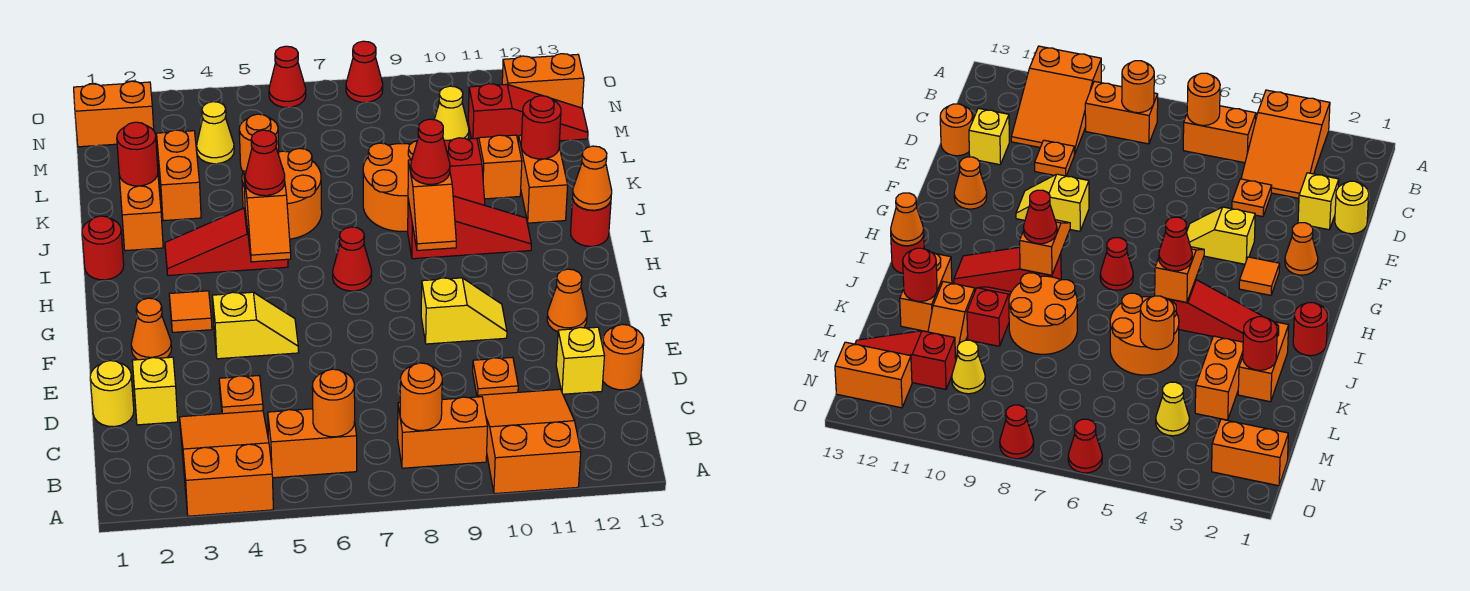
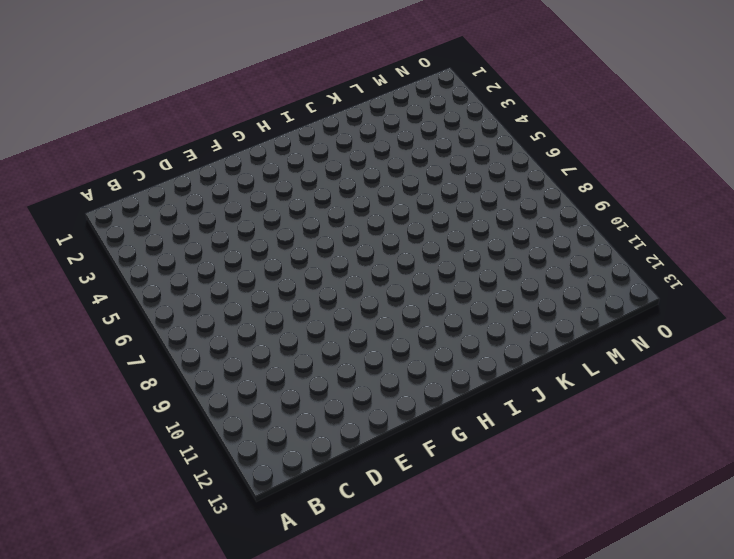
none -> orange 2x3 slope [180,411,273,516]
none -> orange 2x3 slope [478,389,581,494]
none -> orange 1x2 brick [268,409,357,478]
none -> orange 1x2 brick [398,397,488,468]

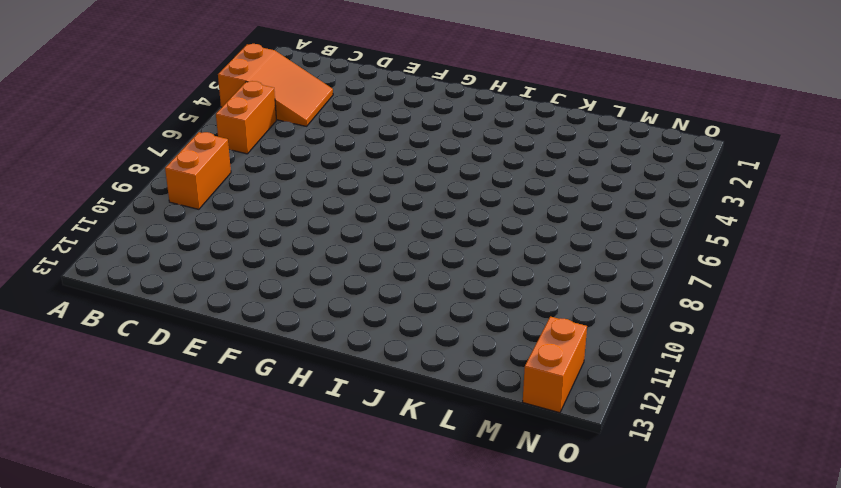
none -> orange 2x3 slope [478,389,581,494]
none -> yellow 1x1 round brick [90,361,134,427]
none -> yellow 1x1 brick [132,357,178,425]
none -> orange 1x1 plate [219,376,263,414]

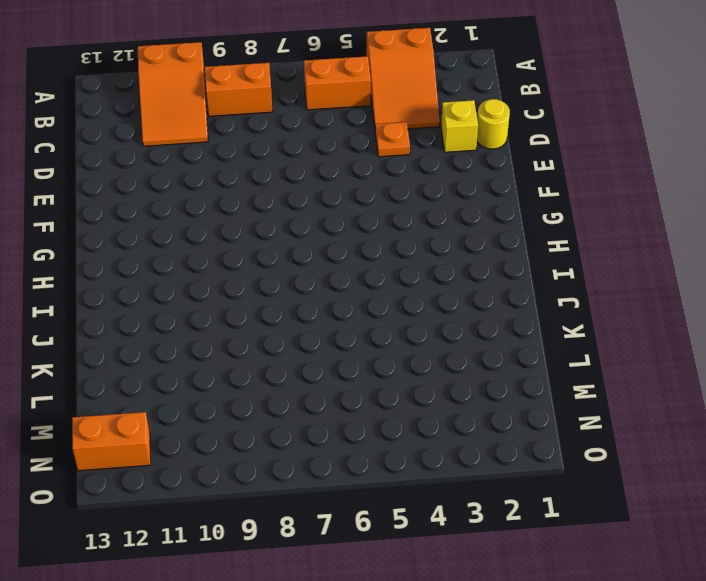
none -> orange 1x1 plate [473,357,518,397]
none -> yellow 1x1 brick [556,327,604,394]
none -> orange 1x1 round brick [603,324,644,390]
none -> orange 1x1 cone [131,298,172,360]

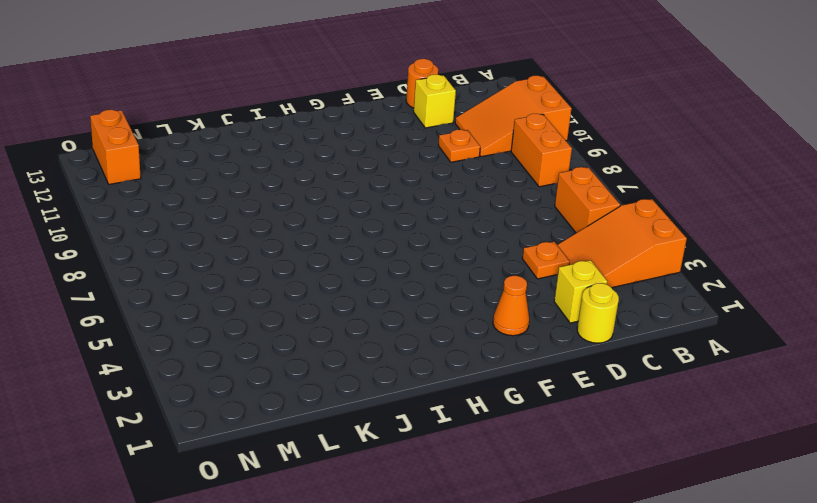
none -> yellow 1x2 slope [212,292,299,359]
none -> yellow 1x2 slope [421,278,507,344]
none -> orange 1x1 cone [547,269,587,332]
none -> orange 1x1 tile [169,291,212,332]

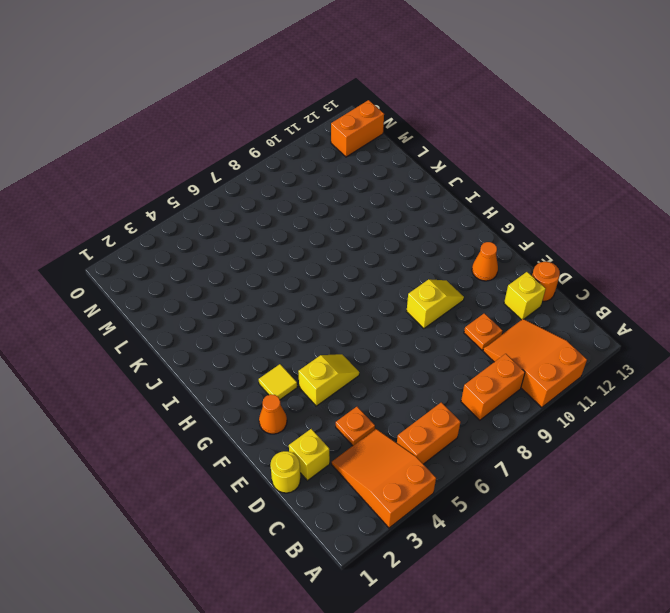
yellow 1x1 tile [259,364,297,400] -> orange 1x1 tile [169,291,212,332]
none -> red 1x1 cone [333,227,372,291]
none -> red 1x1 round brick [82,216,124,280]
none -> red 1x3 slope [165,208,288,276]
none -> red 1x3 slope [408,196,531,259]

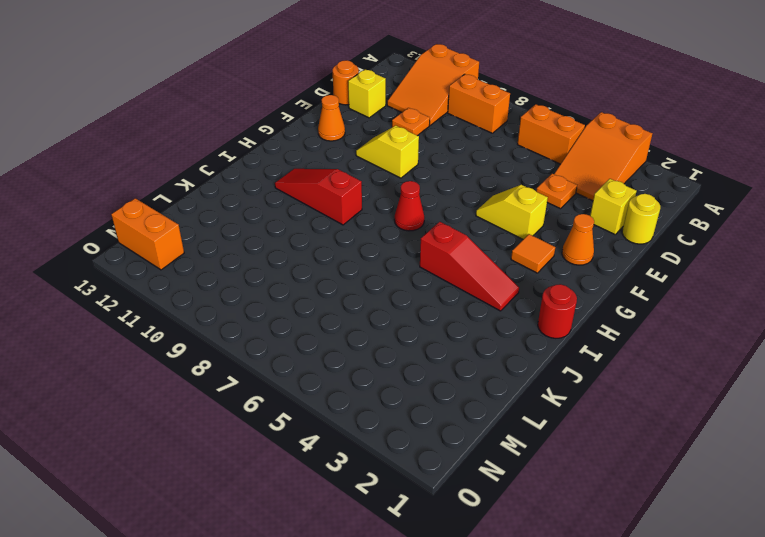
none -> red 1x1 round brick [571,199,611,246]
none -> orange 1x2 brick [119,174,163,251]
none -> orange 2x2 round brick [242,148,322,239]
none -> orange 2x2 round brick [363,141,417,231]

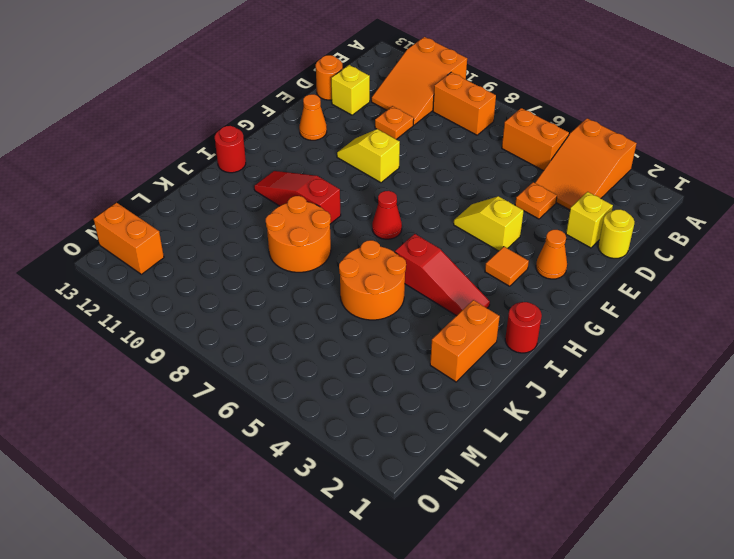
none -> red 1x2 slope [444,138,485,205]
none -> orange 1x2 brick [518,135,568,223]
none -> orange 1x2 brick [157,130,201,221]
none -> orange 1x2 slope [477,135,522,199]

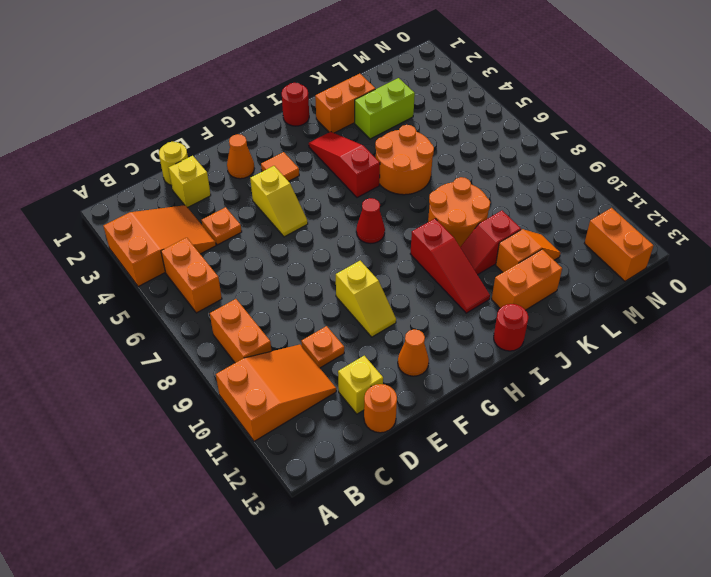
lime 1x2 brick [355,78,415,139] -> orange 1x2 brick [157,130,201,221]
none -> yellow 1x1 cone [197,102,234,164]
none -> yellow 1x1 cone [434,86,469,141]
none -> red 1x3 slope [468,84,588,141]
none -> orange 1x2 brick [74,81,154,147]

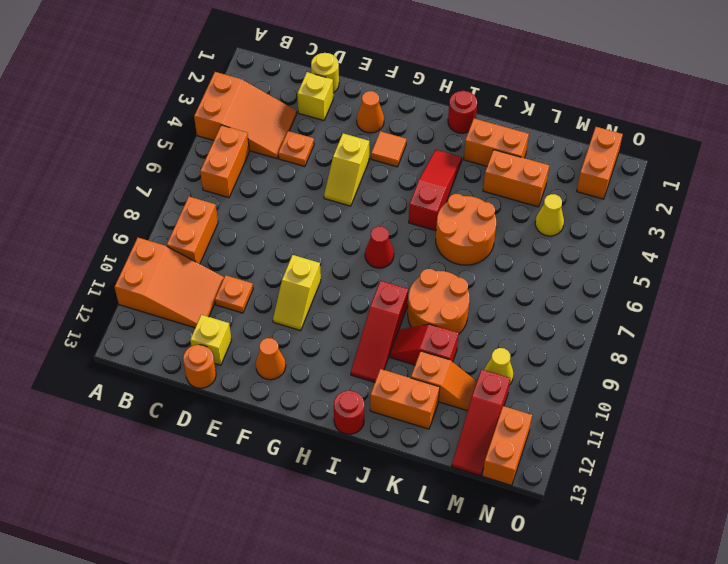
none -> red 1x1 cone [269,46,306,107]
none -> red 1x1 cone [346,41,383,102]
none -> orange 1x1 round brick [312,369,355,437]
none -> orange 1x1 round brick [400,363,442,431]

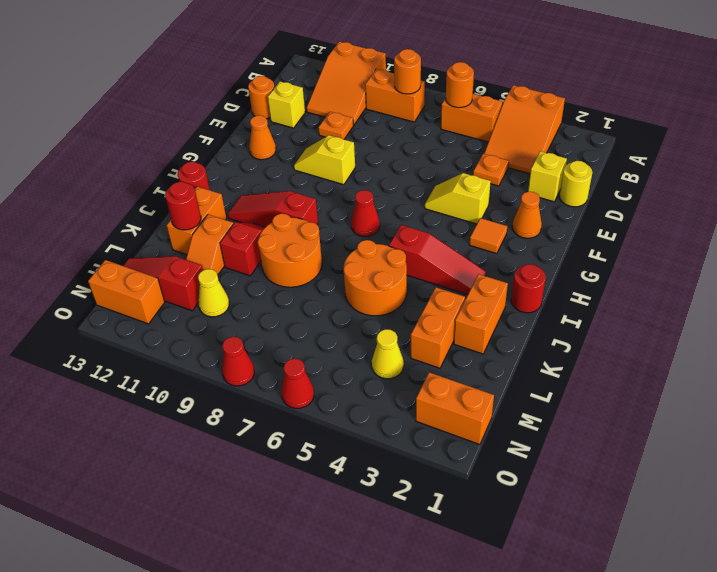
none -> orange 1x2 slope [244,171,291,262]
none -> orange 1x2 slope [408,160,456,250]
none -> orange 1x1 cone [573,146,612,210]
none -> red 1x1 round brick [117,122,158,186]

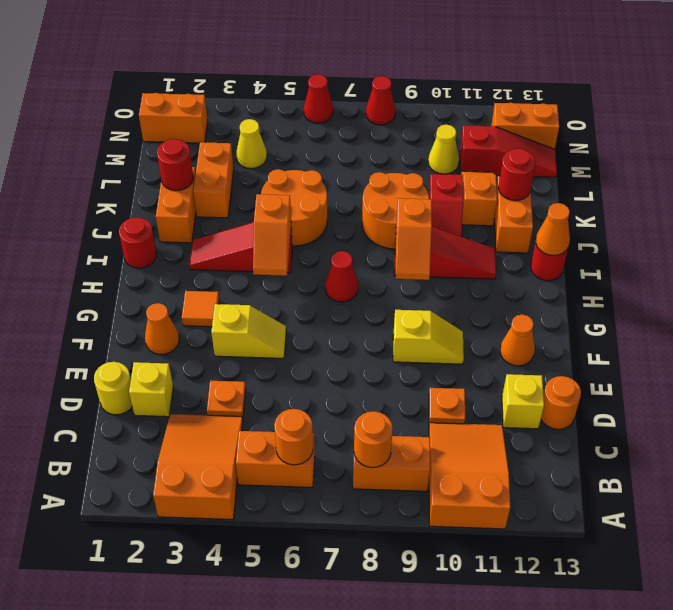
none -> orange 1x1 round brick [239,114,279,172]
none -> red 1x1 cone [245,130,285,196]
none -> red 1x1 cone [411,119,450,184]

